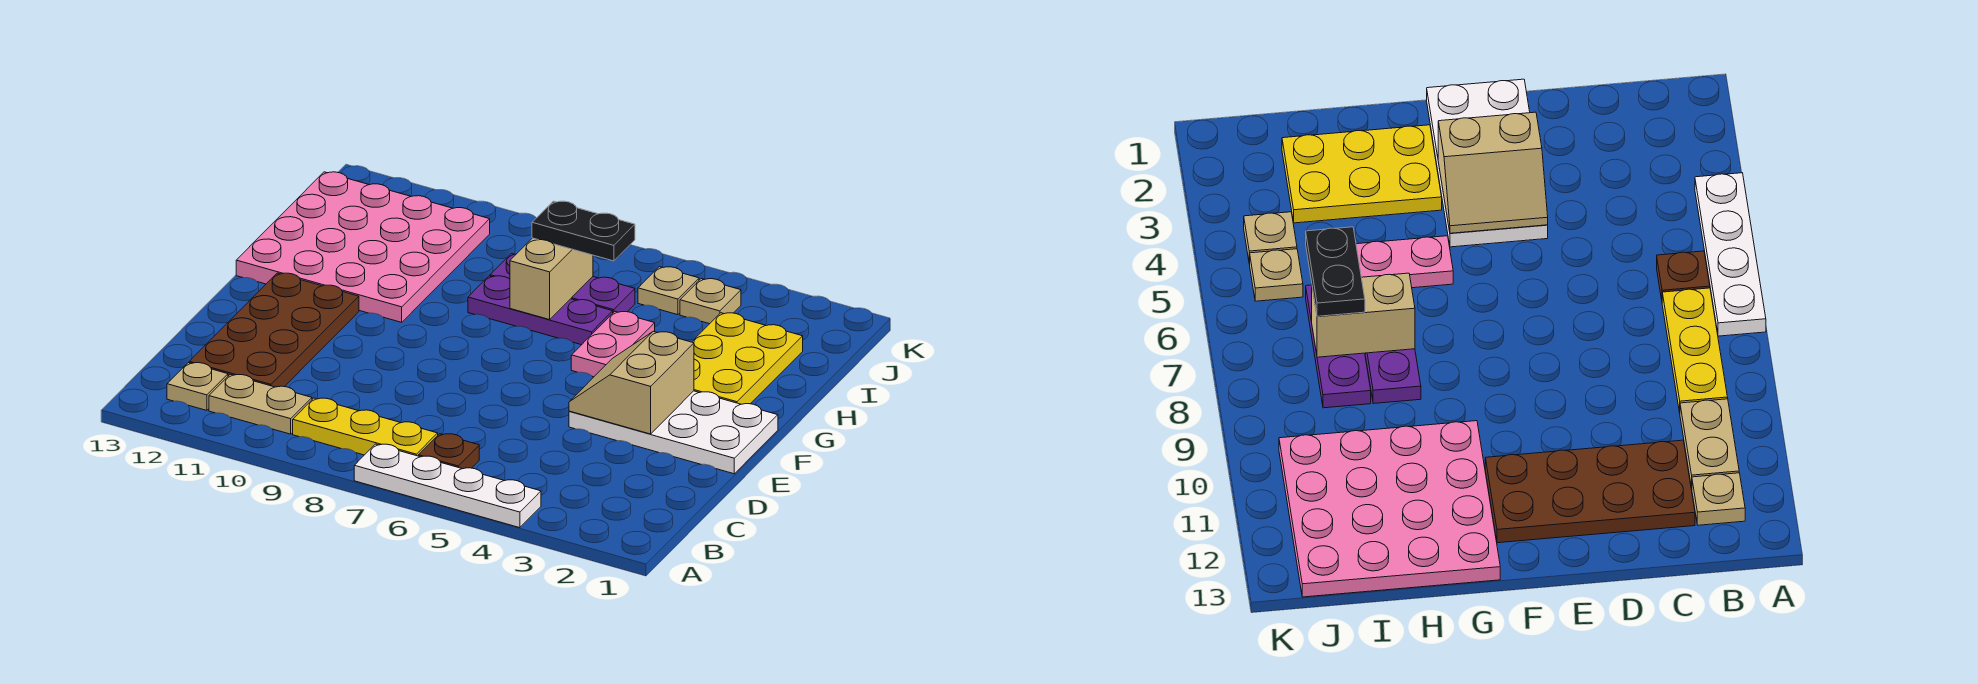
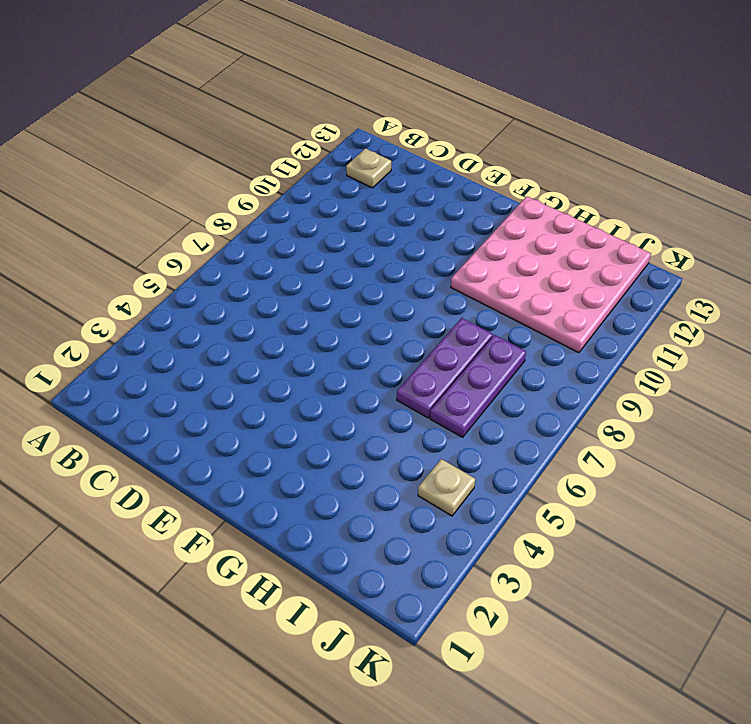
none -> white 1x4 plate [354,444,541,528]
none -> brown 1x1 plate [418,434,479,469]
none -> yellow 1x3 plate [293,398,438,456]

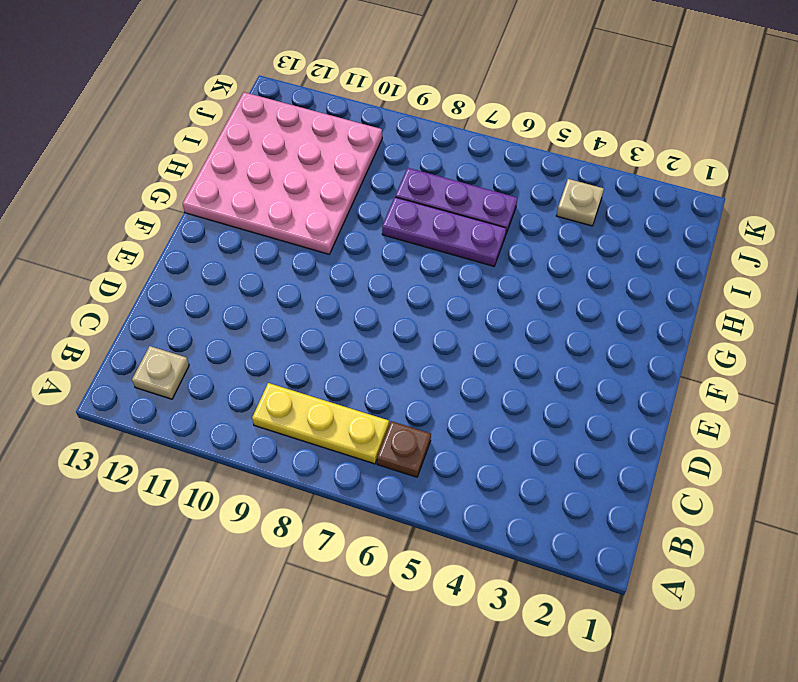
none -> white 1x4 plate [354,444,541,528]
none -> tan 1x2 plate [209,374,312,434]
none -> brown 2x4 plate [189,273,359,387]

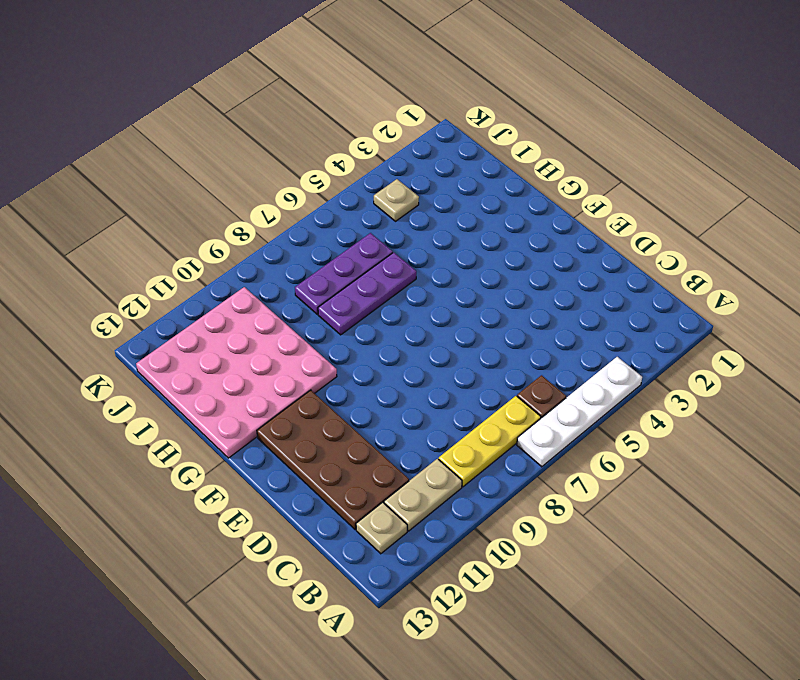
none -> white 2x4 plate [569,391,778,474]
none -> yellow 2x3 plate [692,313,803,404]
none -> pink 1x2 plate [571,312,655,377]

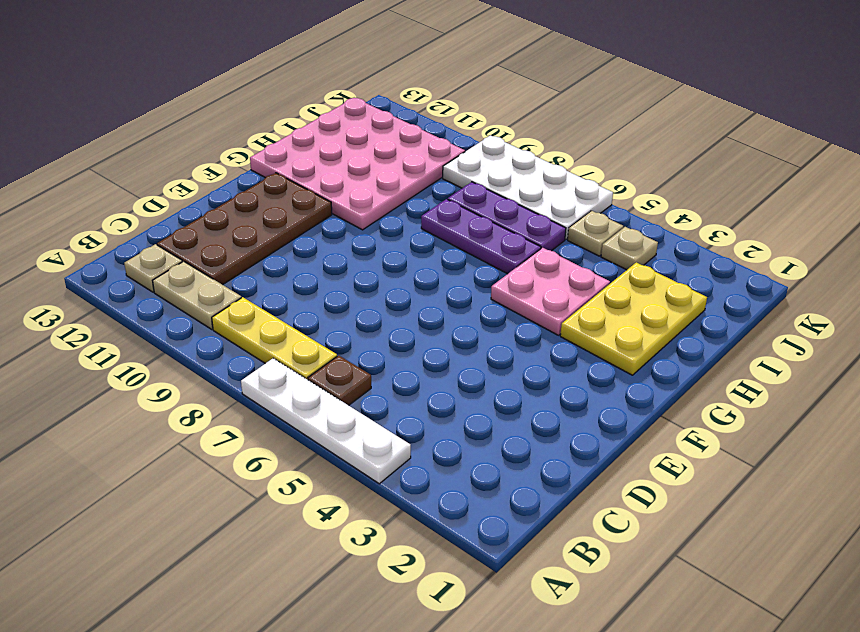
pink 2x2 plate [491,248,610,335] -> pink 1x2 plate [571,312,655,377]
white 2x4 plate [443,135,613,240] -> white 2x4 plate moved to [569,391,778,474]
none -> tan 2x2 slope [569,331,694,434]
none -> tan 1x2 brick [510,238,593,320]
none -> black 1x2 plate [532,201,635,261]

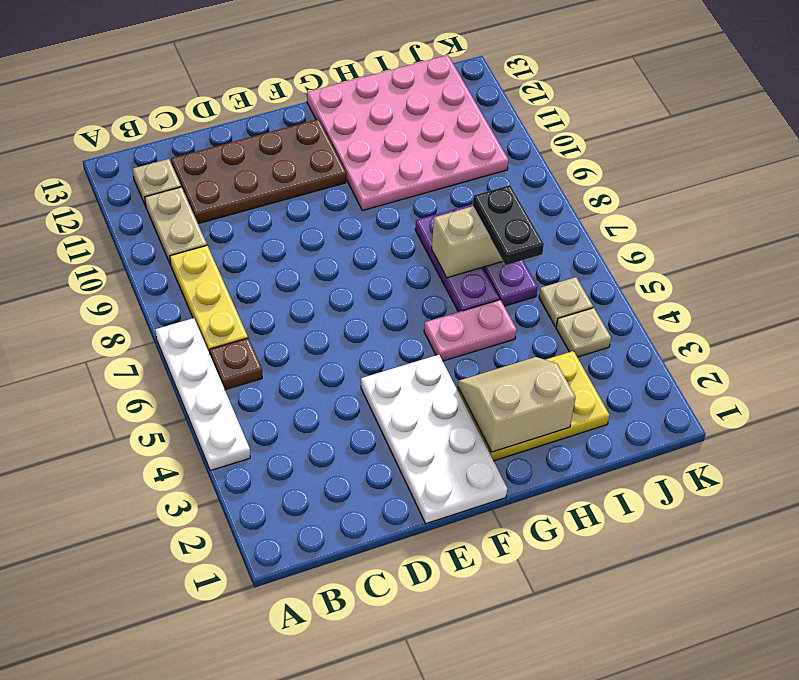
tan 2x2 slope [458,357,576,452] -> tan 2x2 slope moved to [569,331,694,434]

